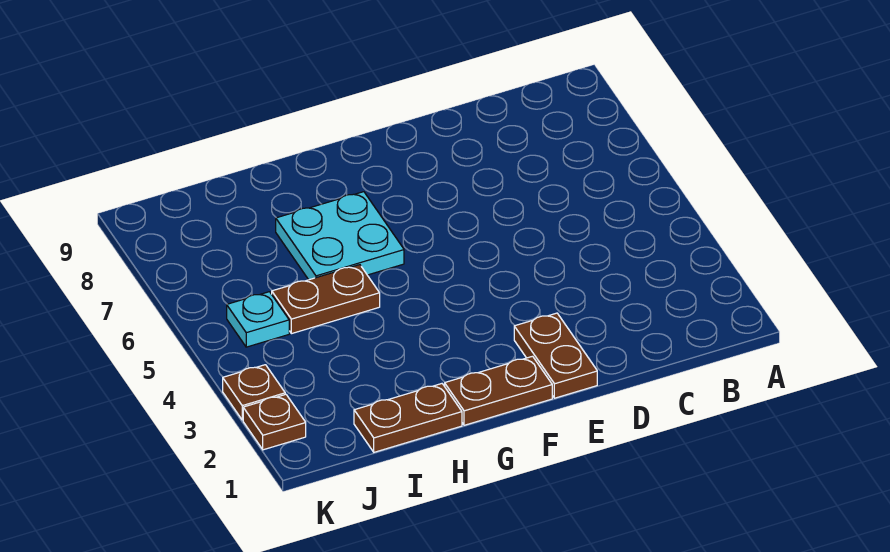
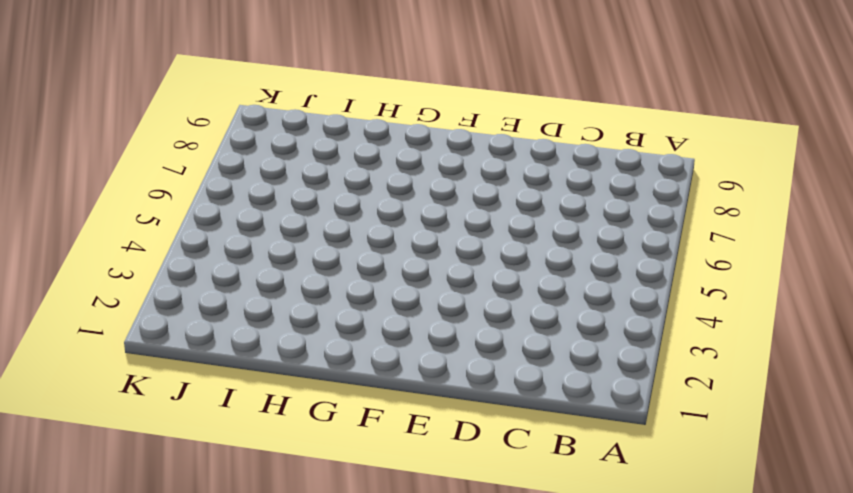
none -> brown 1x2 plate [514,313,597,398]
none -> brown 1x2 plate [445,356,552,425]

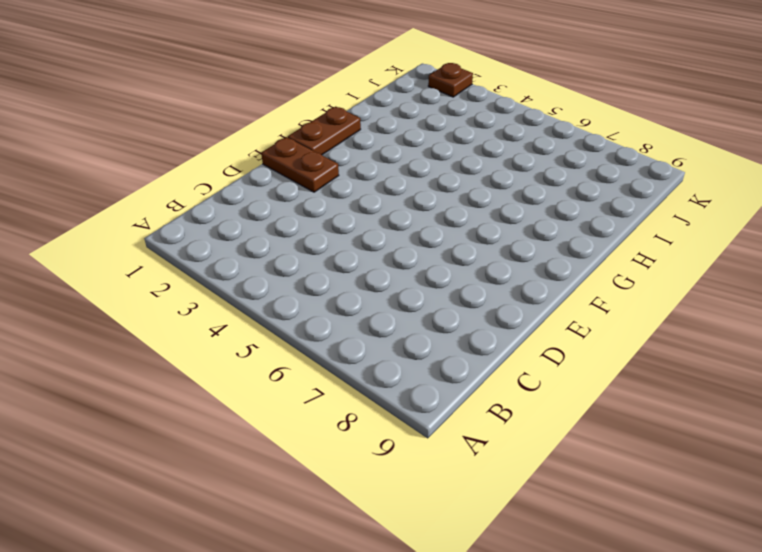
none -> cyan 2x2 plate [276,192,404,280]
none -> brown 1x2 plate [354,384,462,452]

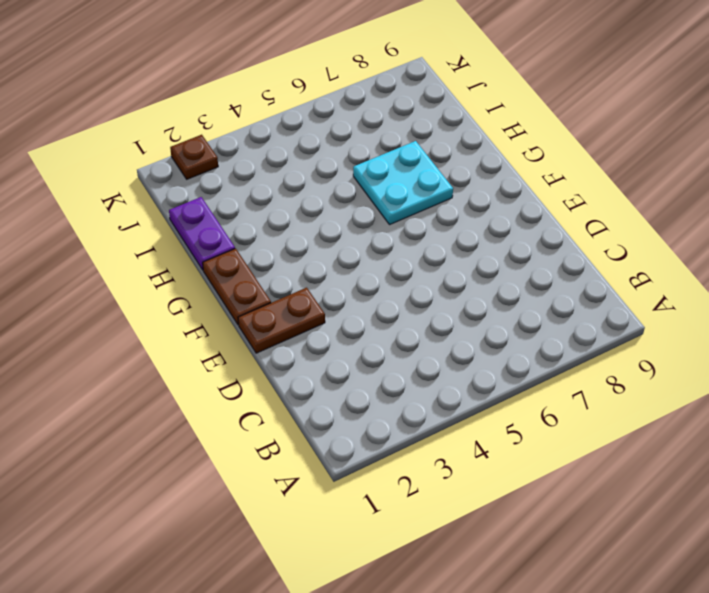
purple 1x2 plate [169,197,235,270] -> brown 1x2 plate [354,384,462,452]
none -> brown 1x2 plate [272,265,380,334]
none -> cyan 1x1 plate [227,292,289,347]

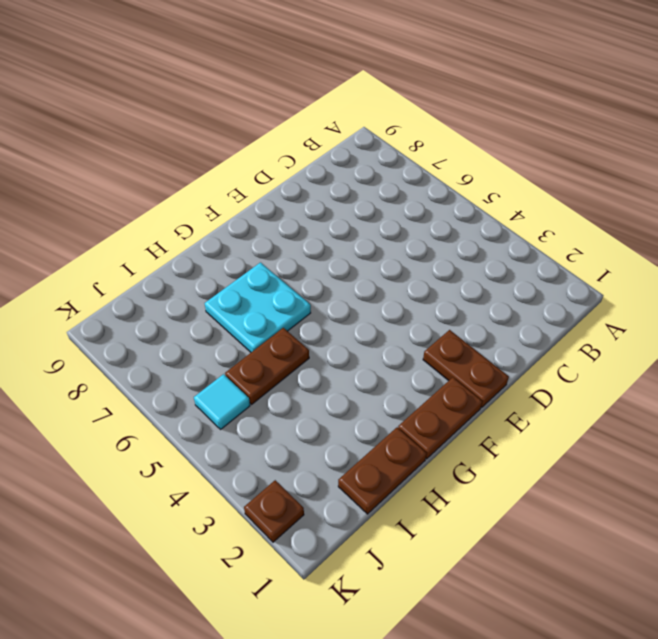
cyan 1x1 tile [194,374,250,430] -> cyan 1x1 plate [227,292,289,347]
none -> brown 1x1 plate [223,365,285,420]

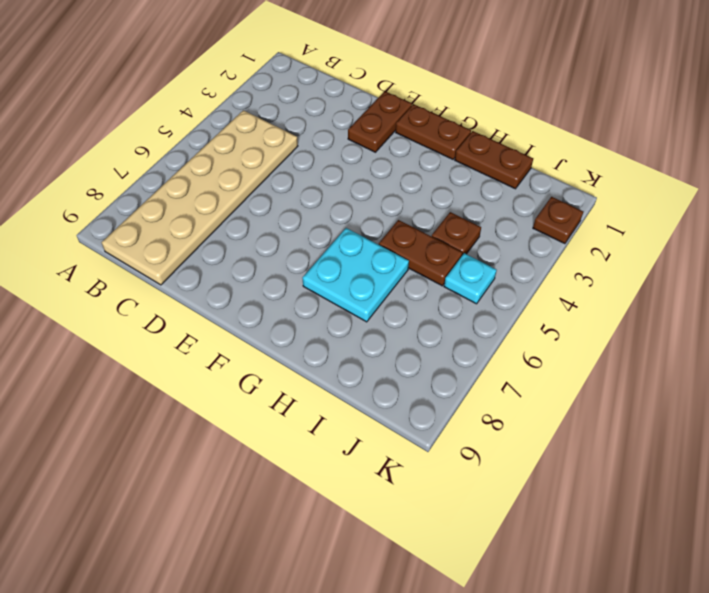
tan 2x6 plate [102,110,298,285] -> none
brown 1x1 plate [432,212,481,255] -> brown 1x1 plate moved to [223,365,285,420]

